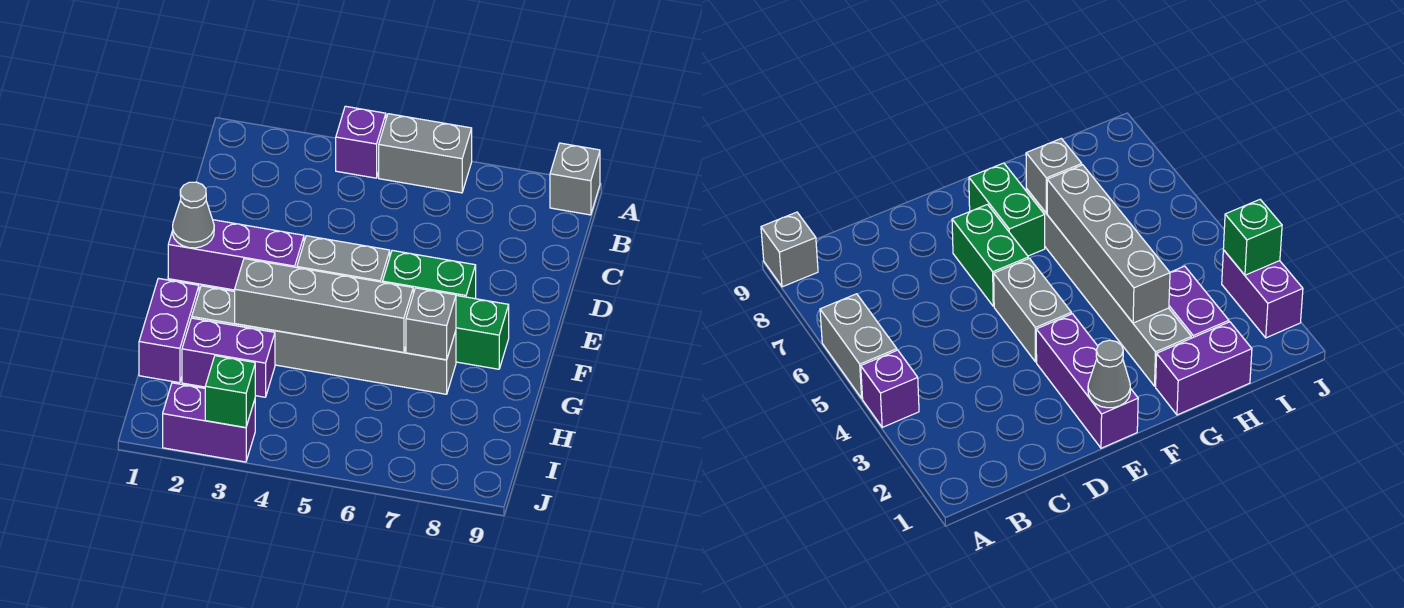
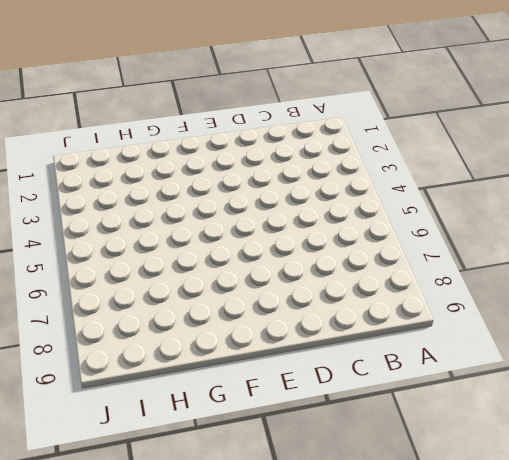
none -> purple 1x1 brick [336,106,386,178]
none -> grey 1x2 brick [379,114,472,193]
none -> grey 1x1 brick [550,143,600,215]

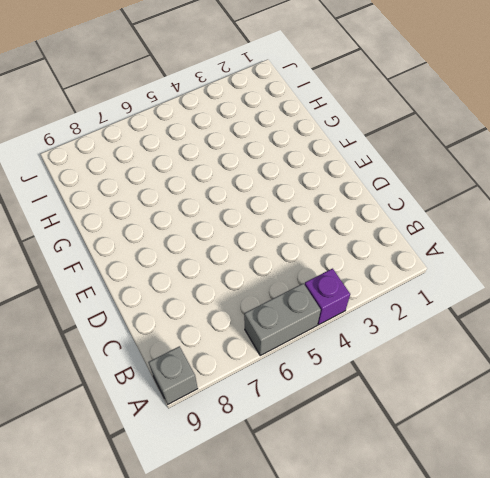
none -> purple 1x3 brick [168,220,304,290]
none -> grey 1x2 brick [297,236,390,282]
none -> green 1x2 brick [383,250,476,299]

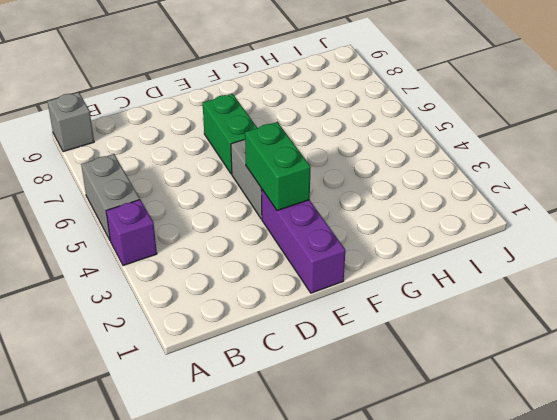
green 1x2 brick [245,122,311,211] -> green 1x2 brick moved to [456,295,509,369]
none -> purple 1x2 brick [139,278,199,383]
none -> grey 1x6 brick [192,286,456,394]
none -> purple 1x2 brick [182,318,275,397]

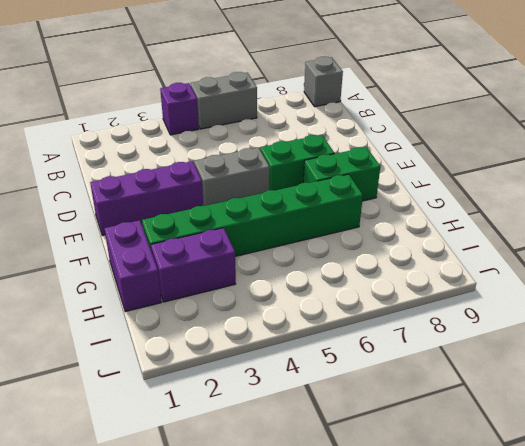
green 1x6 brick [142,174,363,256] -> grey 1x6 brick [192,286,456,394]
none -> purple 1x2 brick [163,383,255,462]
none -> grey 1x1 cone [173,182,214,248]
none -> grey 1x4 brick [235,259,413,353]

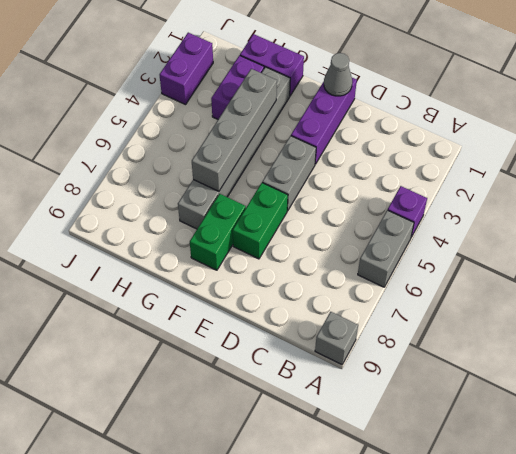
none -> grey 1x1 brick [406,288,456,360]
none -> green 1x1 brick [205,356,255,428]

